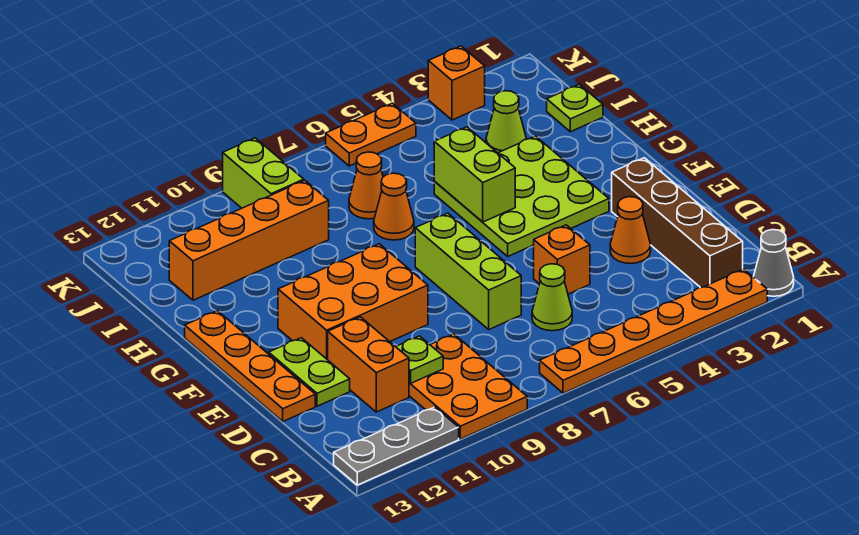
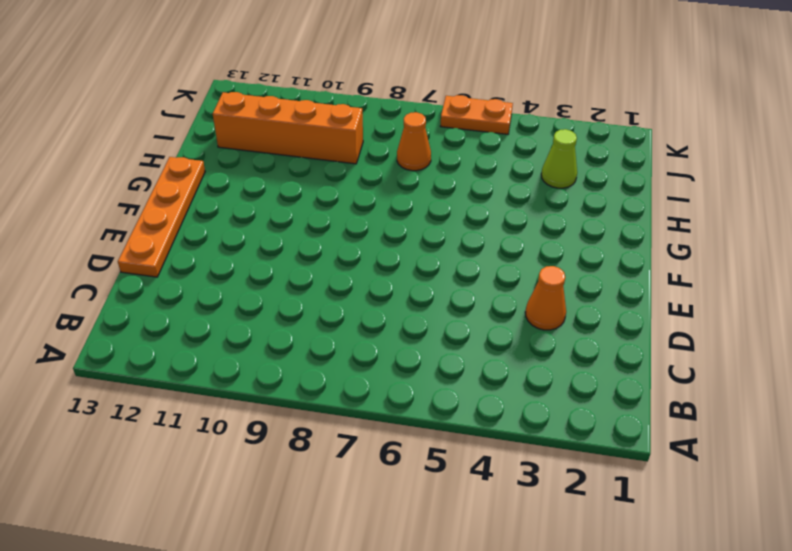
none -> grey 1x1 cone [754,230,794,296]
none -> orange 1x6 plate [540,269,767,393]
none -> orange 2x3 plate [409,334,527,439]

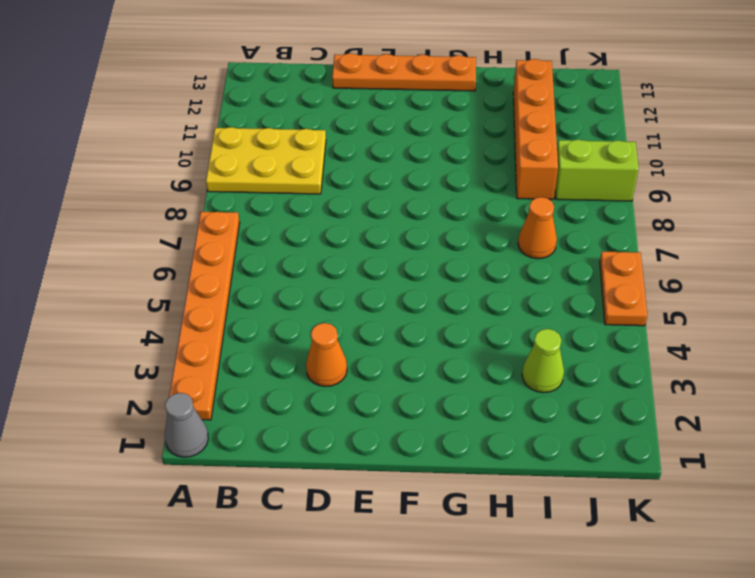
yellow 2x3 plate [206,127,326,194] -> orange 2x3 plate [409,334,527,439]
none -> grey 1x3 plate [334,407,459,485]
none -> brown 1x4 brick [612,158,743,288]
none -> lime 1x1 cone [532,264,572,331]

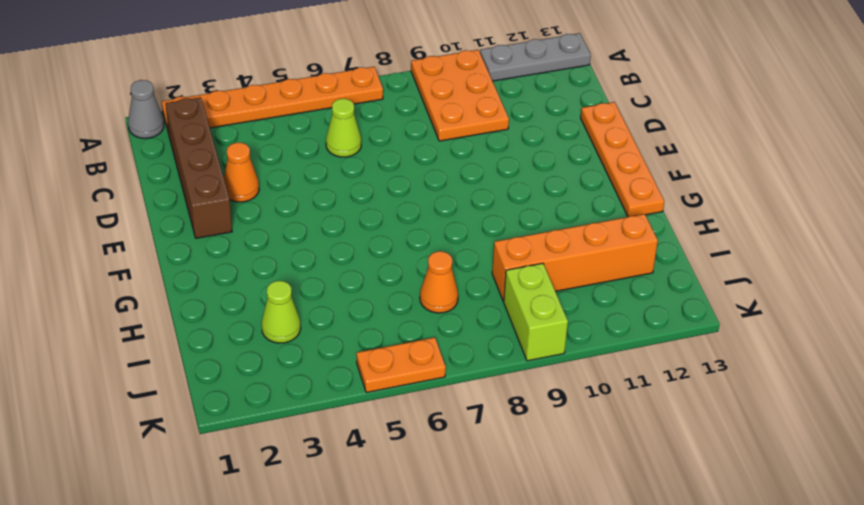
none -> orange 1x2 brick [328,317,409,412]
none -> orange 1x1 brick [534,225,590,294]
none -> lime 1x3 brick [415,213,521,329]

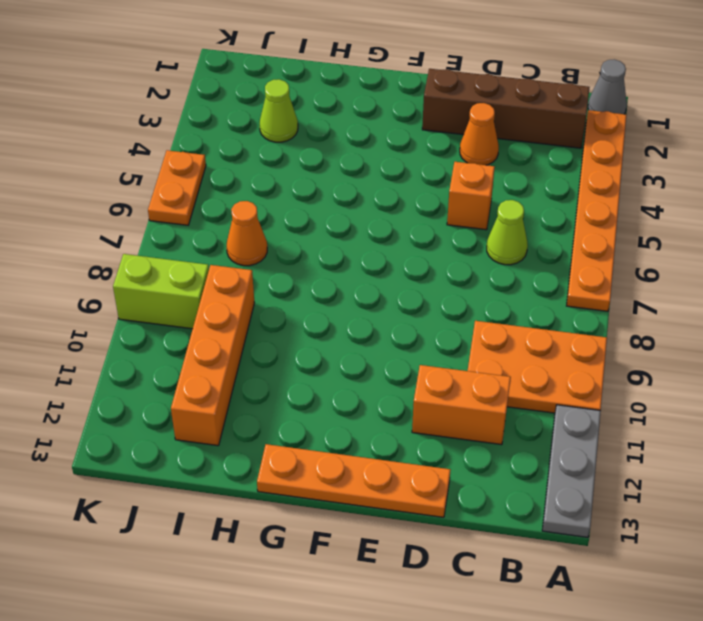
none -> lime 1x3 brick [415,213,521,329]
none -> lime 1x2 plate [269,338,350,406]
none -> orange 2x3 brick [278,244,428,360]

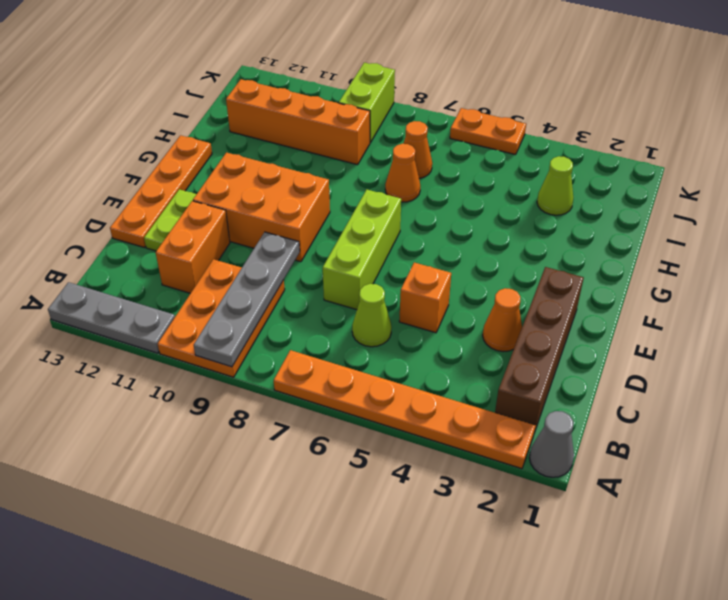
grey 1x4 plate [194,232,300,367] -> none
none -> lime 3x3 plate [434,136,609,256]
none -> lime 1x1 plate [547,84,603,132]
none -> orange 1x1 brick [428,46,485,120]

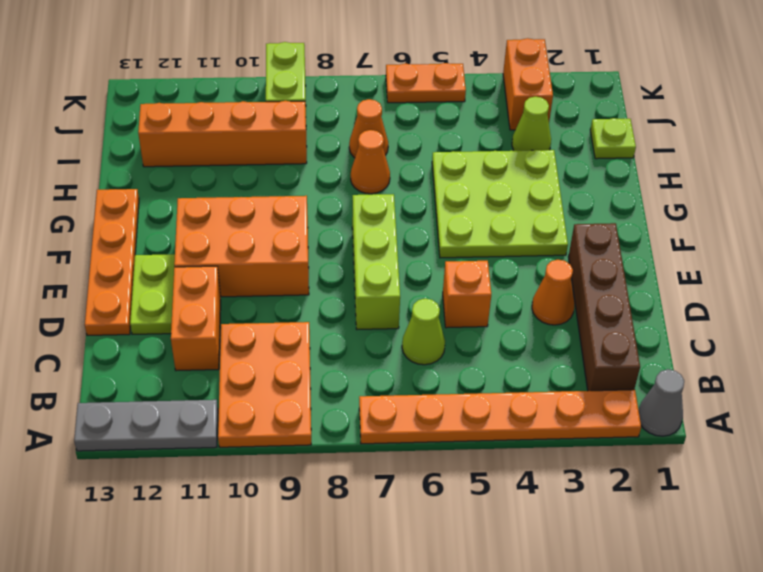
orange 1x2 brick [503,38,553,130] -> orange 1x1 brick [428,46,485,120]
none -> lime 1x1 plate [396,336,443,383]
none -> lime 1x2 brick [434,127,515,222]

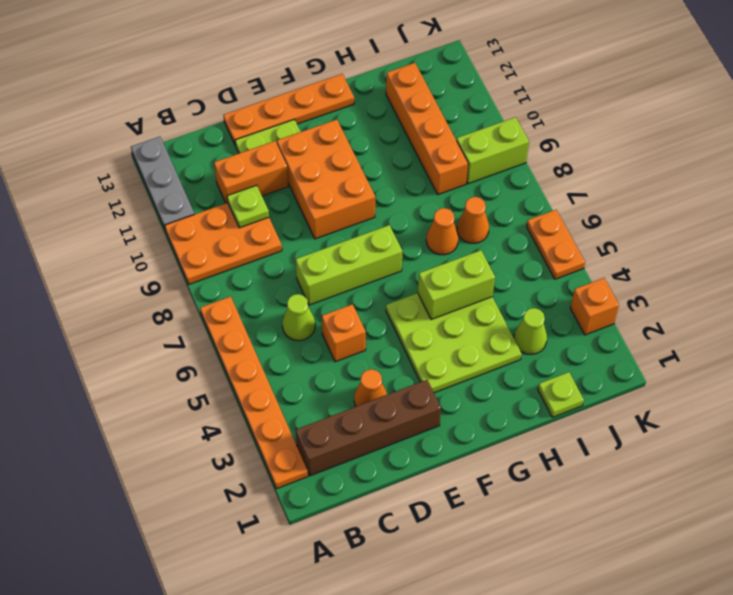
none -> grey 1x1 cone [754,230,794,296]

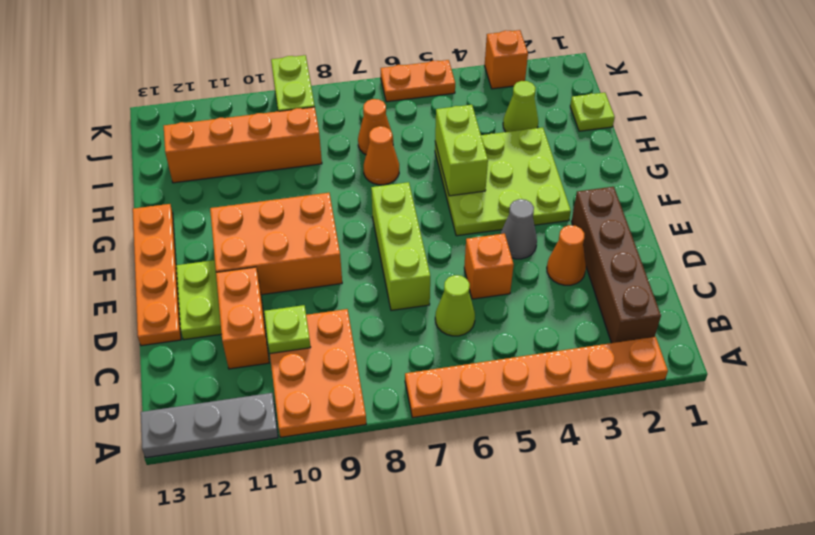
grey 1x1 cone [500,199,537,259] -> grey 1x1 cone moved to [754,230,794,296]

